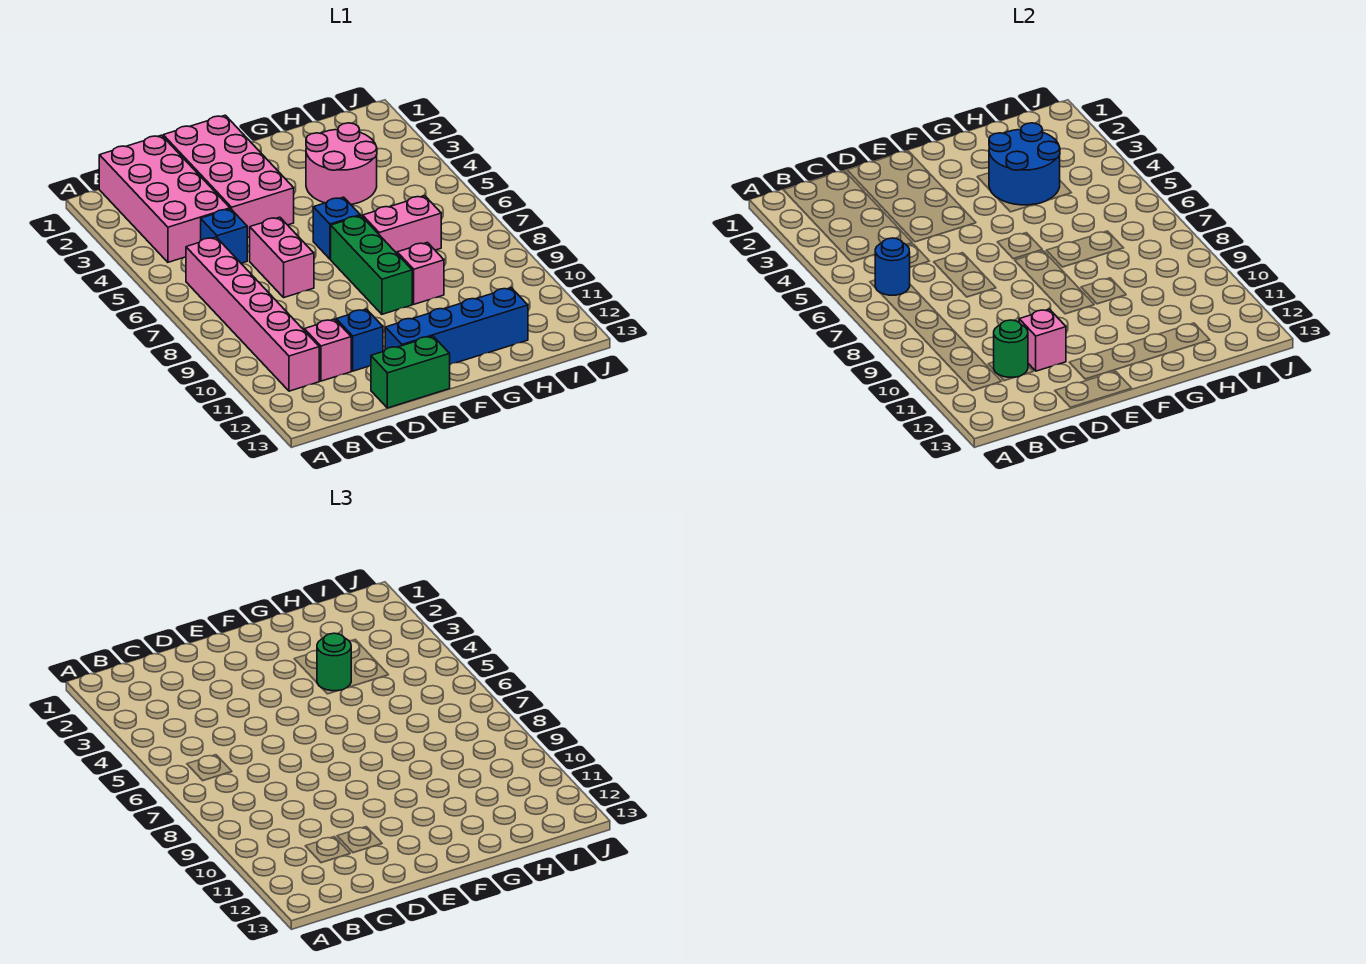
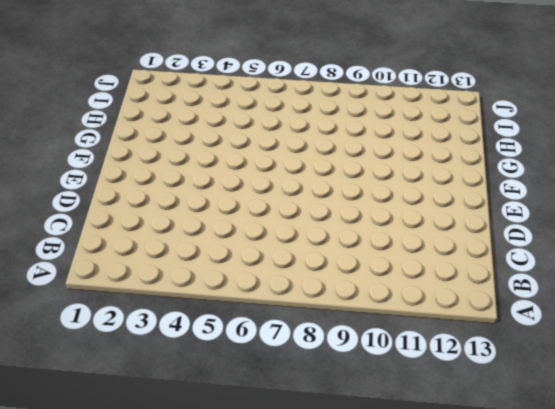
none -> pink 2x4 brick [99,135,230,262]
none -> pink 1x6 brick [186,237,319,391]
none -> blue 1x1 brick [201,209,247,263]

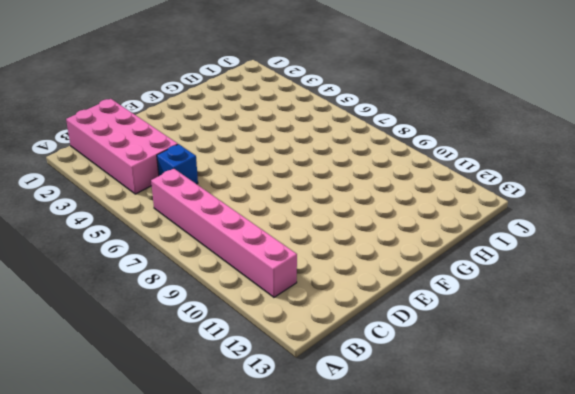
none -> pink 1x1 brick [304,319,351,381]
none -> pink 2x4 brick [163,115,294,238]
none -> pink 1x2 brick [250,217,314,297]

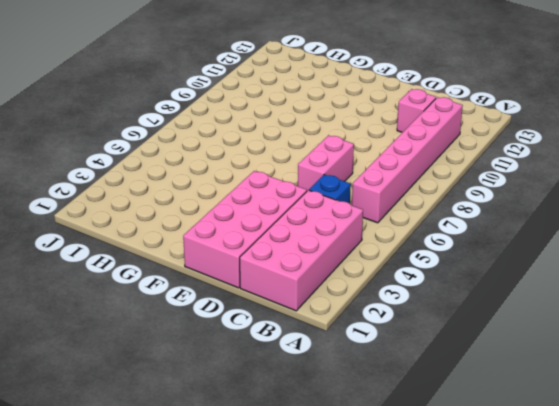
none -> blue 1x1 brick [336,309,383,371]
none -> green 1x2 brick [371,336,450,408]
none -> blue 1x4 brick [385,288,528,364]

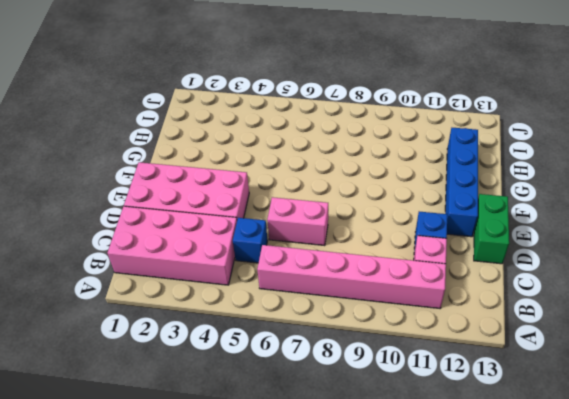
none -> blue 1x1 brick [313,197,360,259]
none -> green 1x3 brick [331,216,412,314]
none -> pink 2x2 round brick [306,123,377,204]

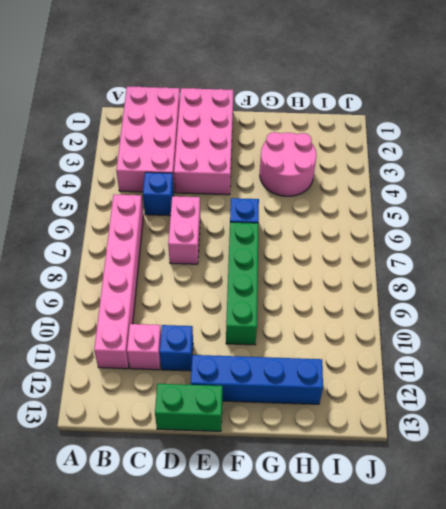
green 1x4 brick [226,222,259,345] -> green 1x3 brick [331,216,412,314]
none -> pink 1x2 brick [363,196,441,253]
none -> pink 1x1 brick [397,243,444,304]
none -> blue 1x1 round brick [875,238,910,295]

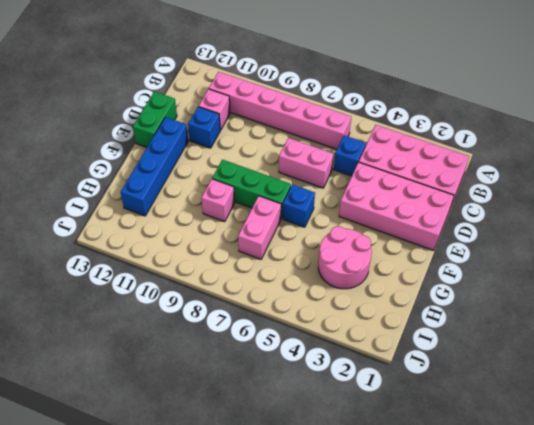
none -> blue 1x1 round brick [875,238,910,295]
none -> green 1x1 round brick [994,320,1028,377]
none -> pink 1x1 brick [1019,309,1066,371]

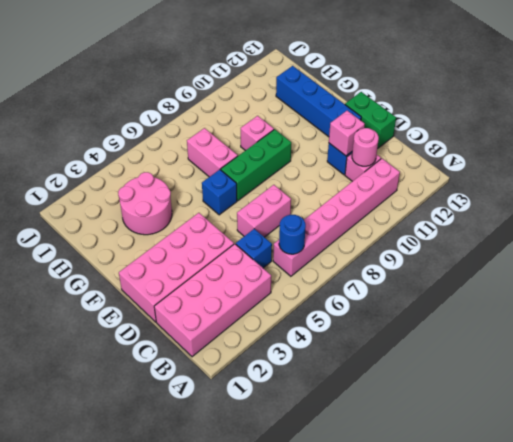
pink 1x1 round brick [352,128,379,166] -> green 1x1 round brick [994,320,1028,377]
none -> blue 2x2 round brick [989,123,1060,205]
none -> green 1x1 round brick [317,633,351,691]

